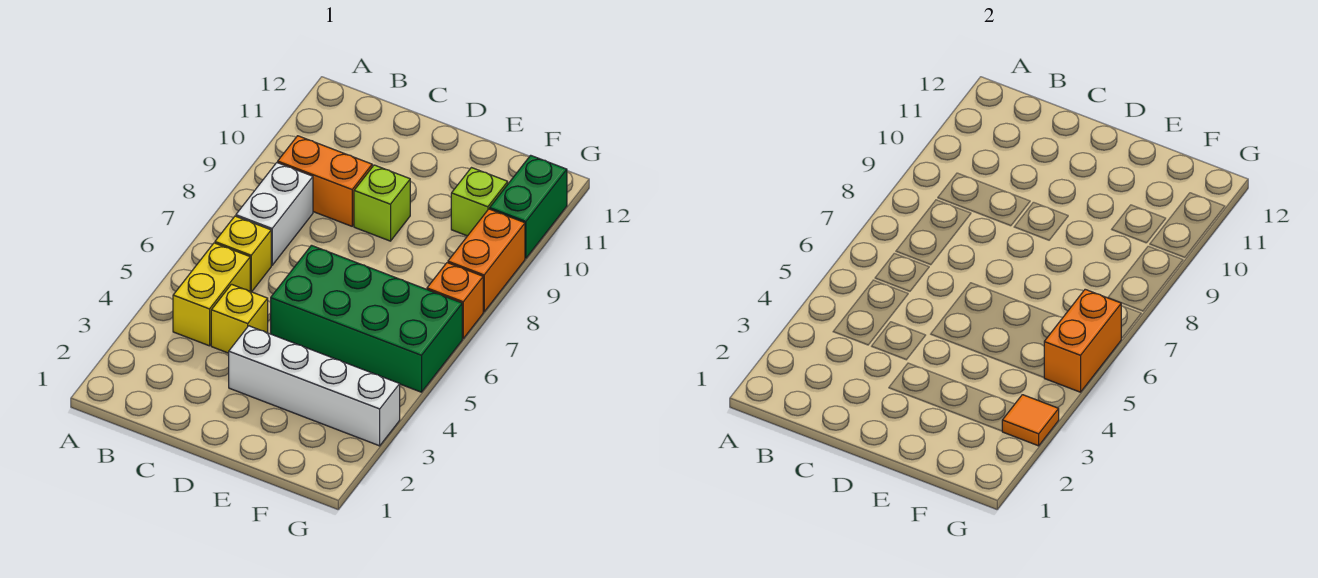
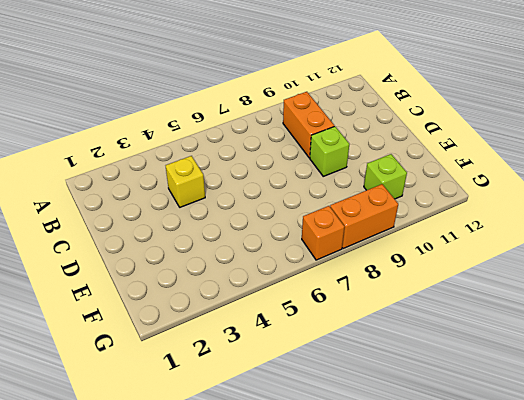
none -> yellow 1x2 brick [173,243,250,346]
none -> yellow 1x1 brick [215,216,271,292]
none -> white 1x2 brick [236,163,313,265]

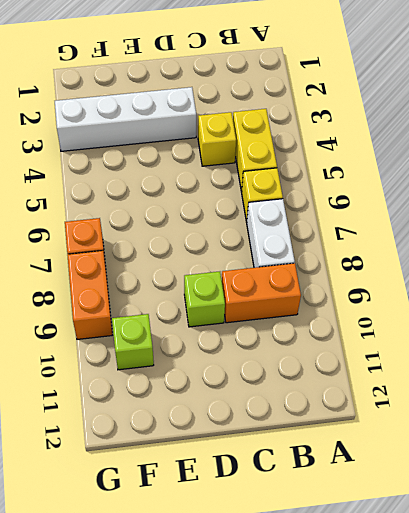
none -> green 2x4 brick [271,245,462,392]
none -> green 1x2 brick [490,155,567,258]
none -> orange 1x1 tile [1002,395,1059,446]

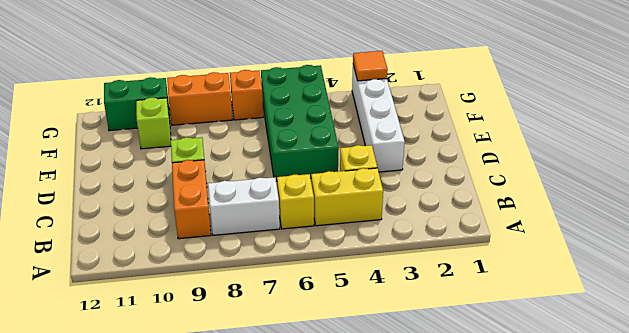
none -> orange 1x2 brick [1044,289,1121,392]

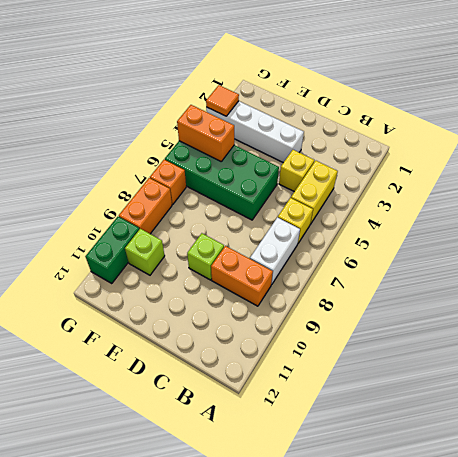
orange 1x2 brick [177,105,234,161] -> orange 1x2 brick turned to [1044,289,1121,392]

